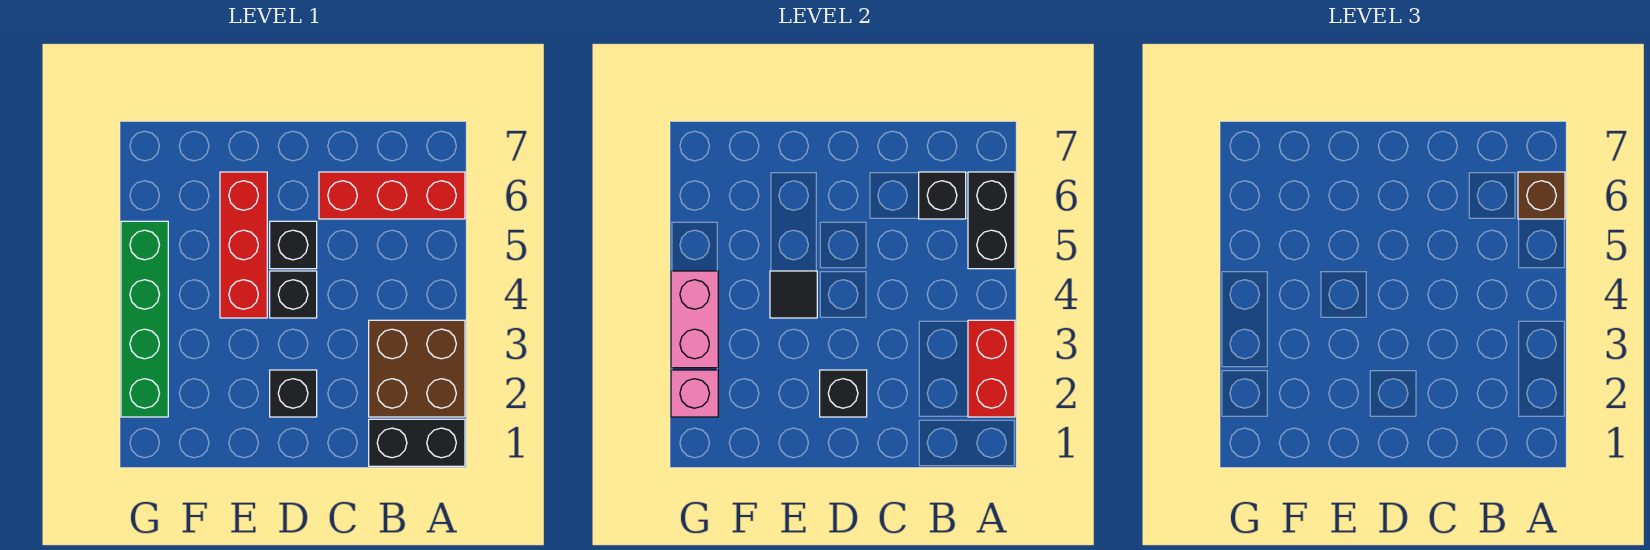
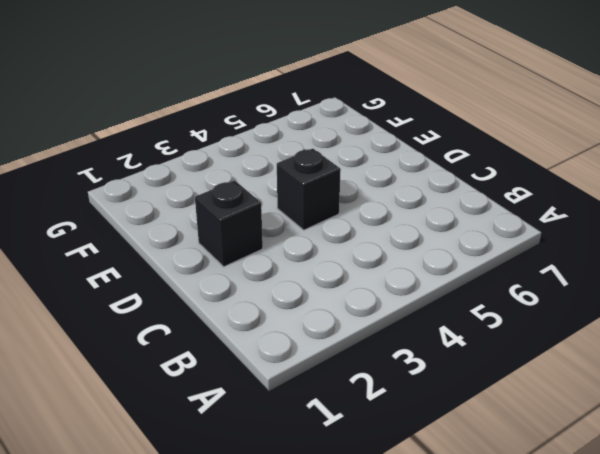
none -> black 1x2 brick [369,419,465,466]
none -> brown 2x2 brick [369,320,465,417]
none -> red 1x3 brick [319,172,465,219]

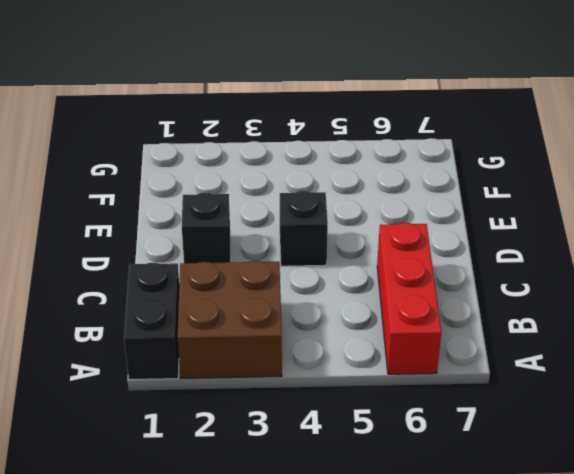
none -> black 1x1 brick [270,221,317,269]
none -> red 1x3 brick [220,172,267,318]
none -> green 1x4 brick [121,221,168,417]

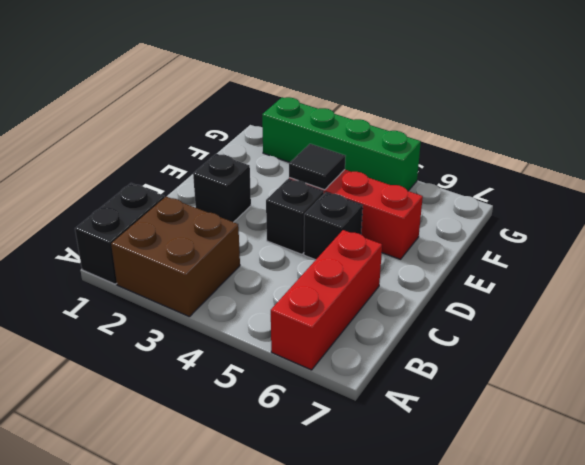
none -> red 1x2 brick [968,320,1015,417]
none -> black 1x2 brick [968,172,1015,269]
none -> black 1x1 brick [919,172,966,219]

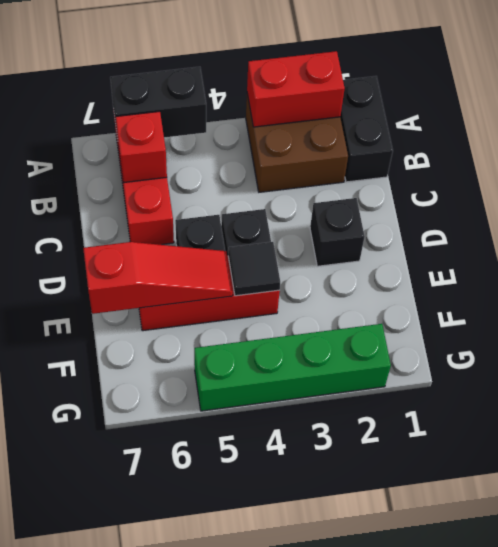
red 1x1 brick [116,111,167,183] -> black 1x1 brick [919,172,966,219]
red 1x3 slope [83,242,233,314] -> none
none -> black 1x1 brick [820,370,867,417]
none -> pink 1x1 brick [671,370,718,417]
none -> pink 1x2 brick [671,271,718,368]

